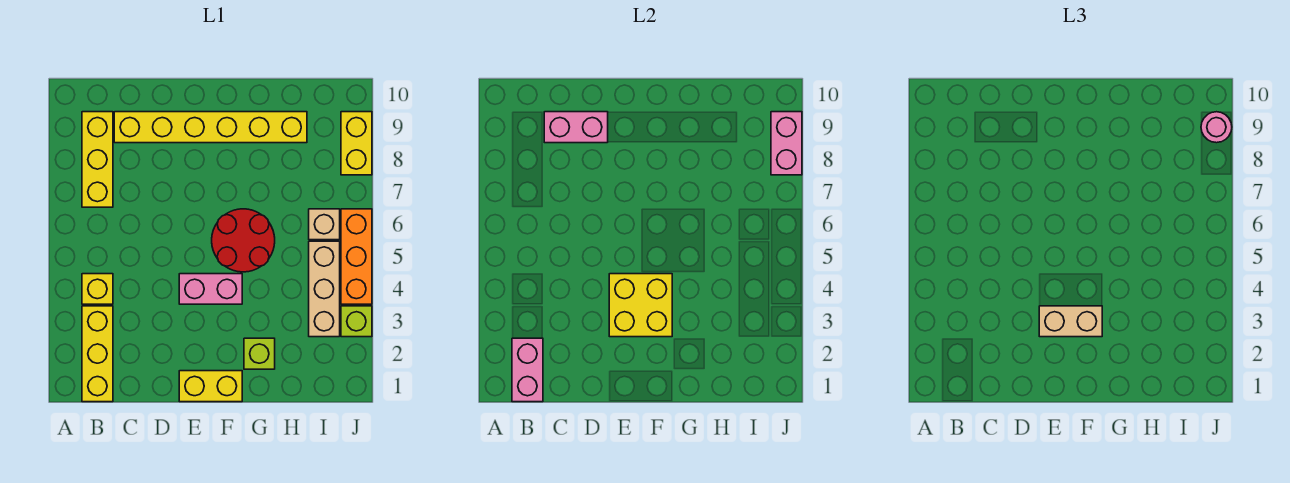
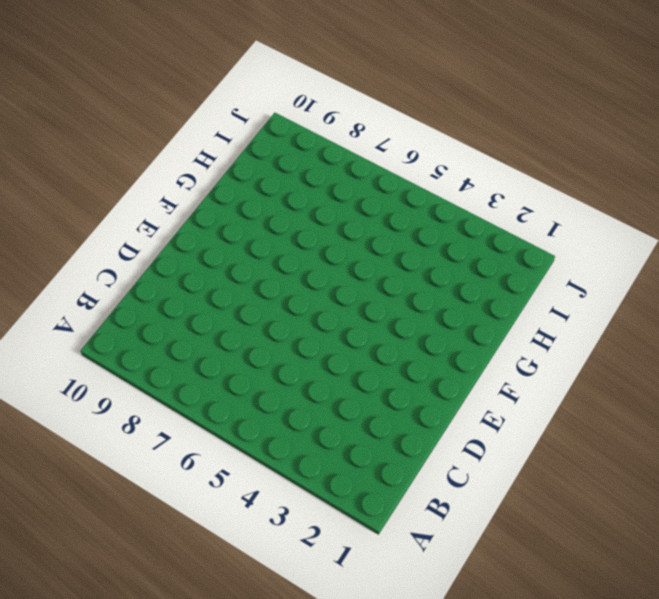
none -> yellow 1x3 brick [82,306,113,402]
none -> yellow 1x1 brick [82,274,113,304]
none -> yellow 1x3 brick [82,112,113,207]

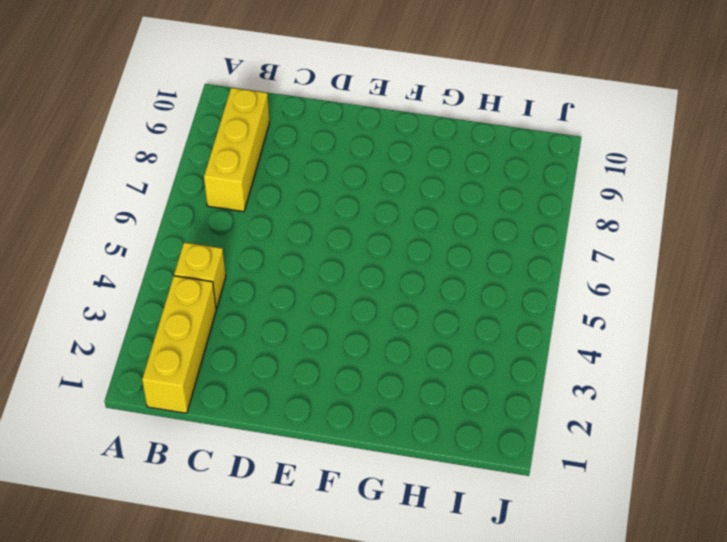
none -> yellow 1x6 brick [114,112,307,143]
none -> yellow 1x2 brick [179,371,242,402]
none -> pink 1x2 brick [179,274,242,304]

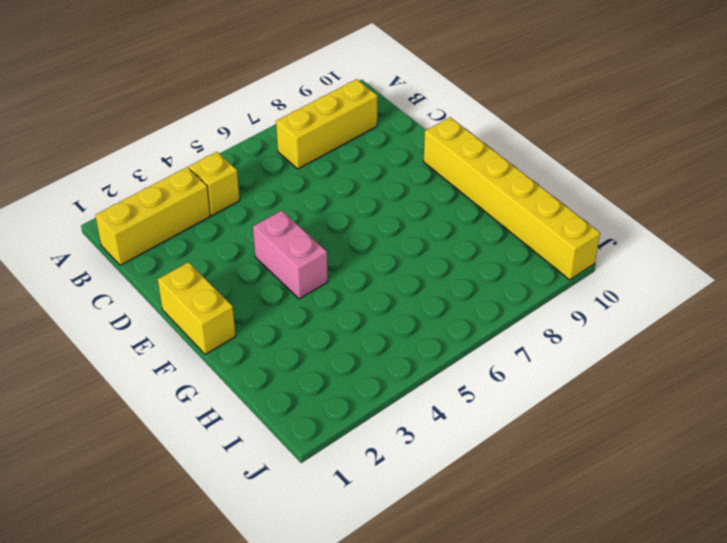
yellow 1x6 brick [424,117,600,280] -> yellow 1x6 brick moved to [114,112,307,143]
none -> red 2x2 round brick [212,209,275,272]
none -> lime 1x1 brick [244,338,275,369]
none -> tan 1x3 brick [309,241,340,337]

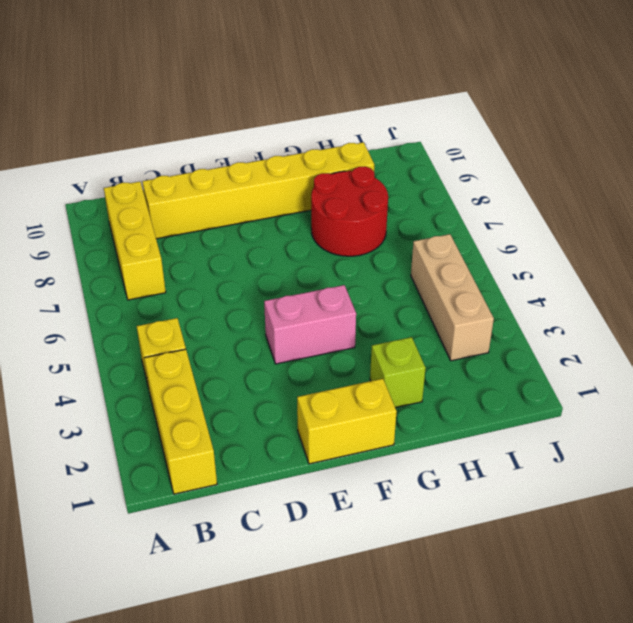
red 2x2 round brick [311,166,388,256] -> red 2x2 round brick moved to [212,209,275,272]
none -> tan 1x1 brick [309,209,340,240]
none -> lime 1x1 brick [341,306,372,337]
none -> orange 1x3 brick [341,209,372,304]

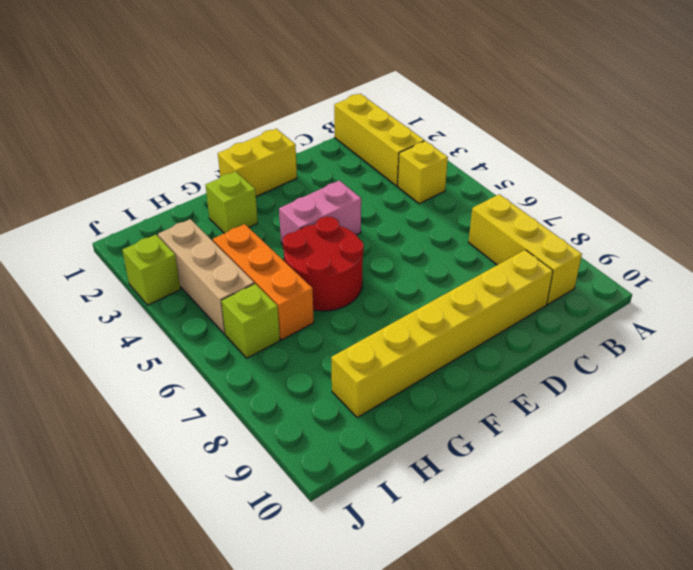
orange 1x3 brick [213,224,314,340] -> orange 1x3 brick moved to [341,209,372,304]
lime 1x1 brick [221,284,280,358] -> tan 1x1 brick [309,209,340,240]
none -> yellow 1x2 brick [341,112,372,175]
none -> pink 1x2 brick [512,338,543,402]
none -> pink 1x2 brick [544,112,608,143]

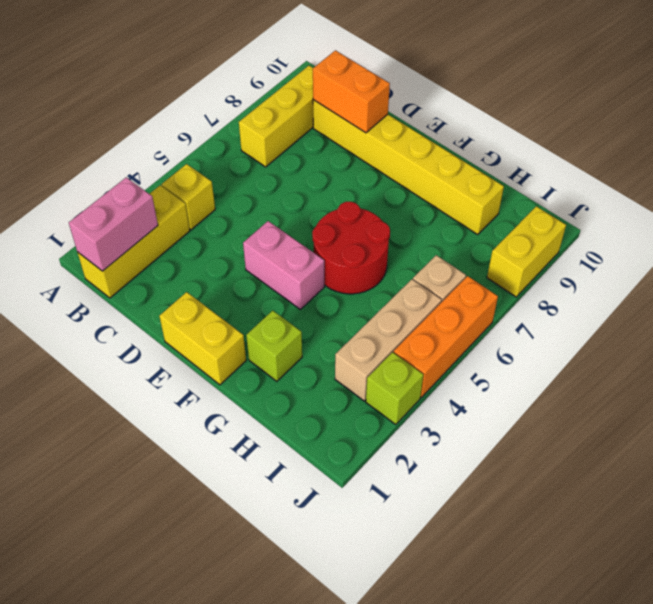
orange 1x2 brick [313,50,390,133] -> pink 1x2 brick [544,112,608,143]
none -> yellow 2x2 brick [609,274,672,337]
none -> pink 1x2 brick [771,112,802,175]
none -> tan 1x2 brick [1039,306,1102,337]

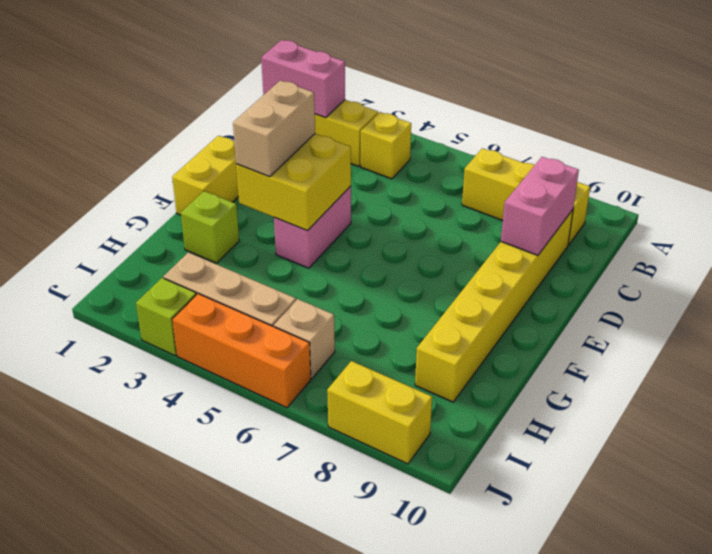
none -> red 2x2 round brick [212,209,275,272]
none -> pink 1x2 brick [771,112,802,175]
none -> pink 1x1 round brick [1201,112,1232,143]

